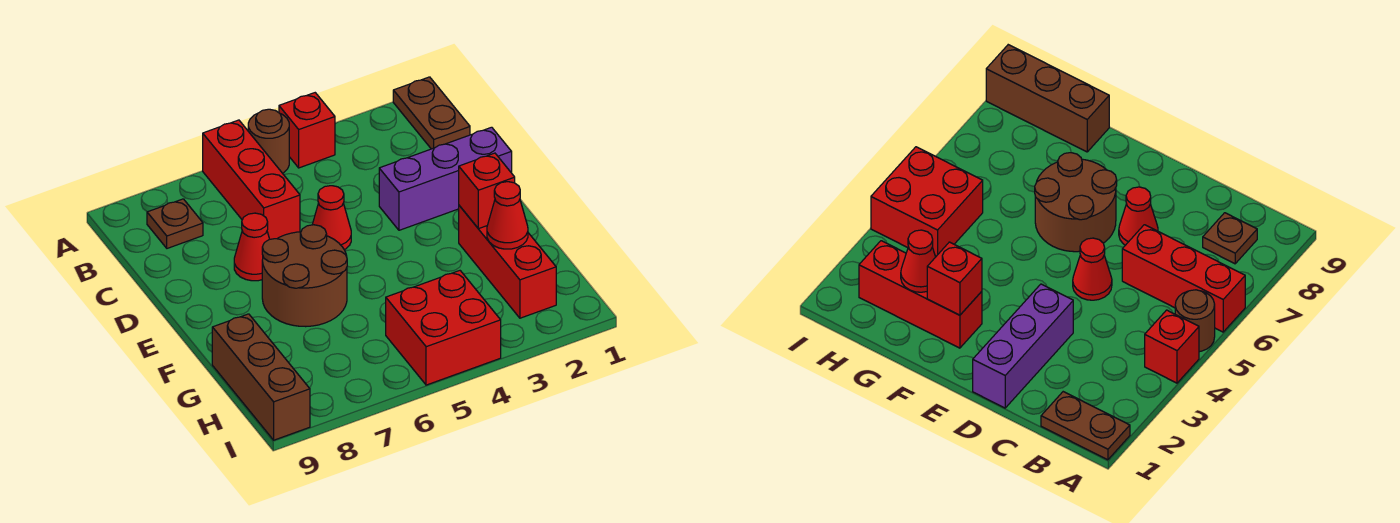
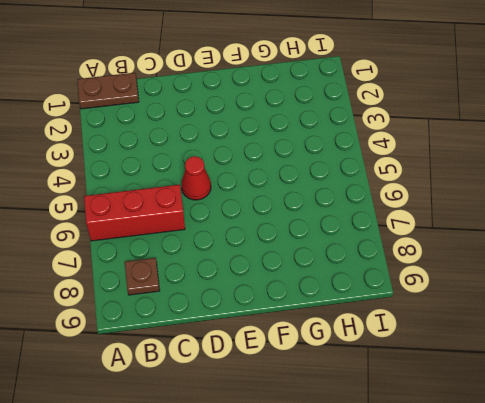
none -> red 1x1 brick [279,93,335,168]
none -> brown 1x1 round brick [248,109,289,173]
none -> purple 1x3 brick [379,127,512,230]

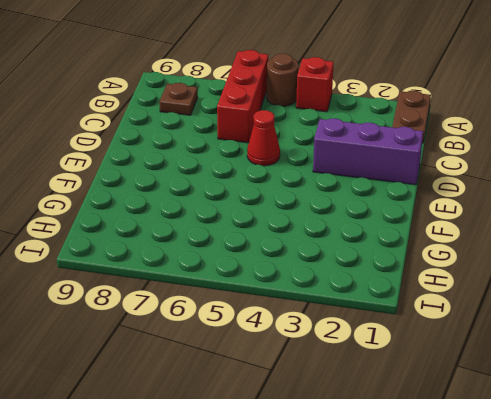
none -> red 1x1 cone [234,213,270,281]
none -> brown 2x2 round brick [262,225,347,327]
none -> red 1x3 brick [459,206,556,318]

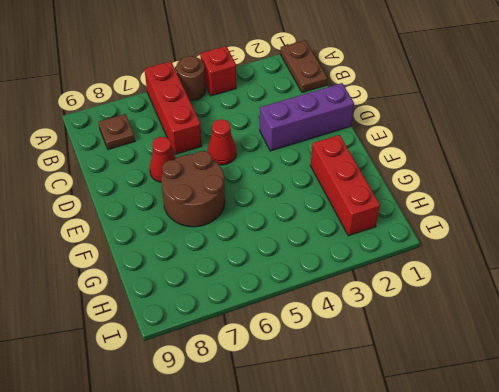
none -> brown 1x3 brick [212,314,310,440]
none -> red 2x2 brick [386,271,501,385]
none -> red 1x1 brick [459,153,515,229]

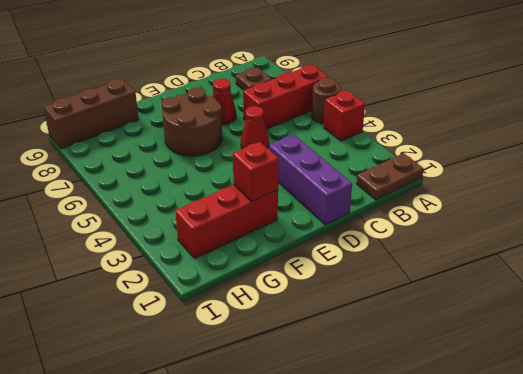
none -> red 2x2 brick [386,271,501,385]
none -> red 1x1 cone [487,182,528,249]

